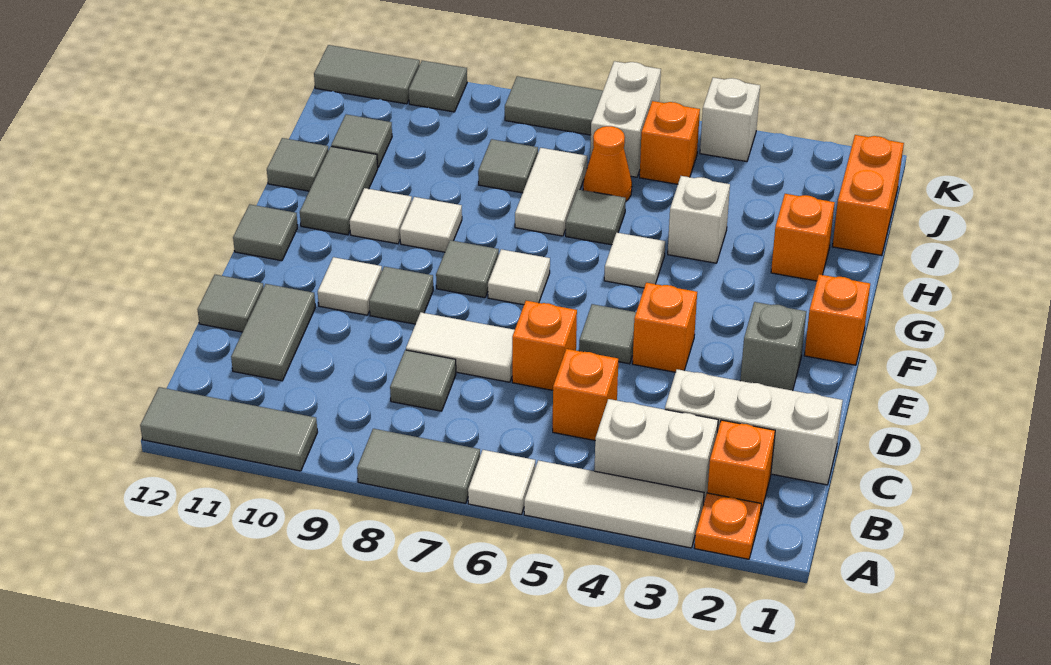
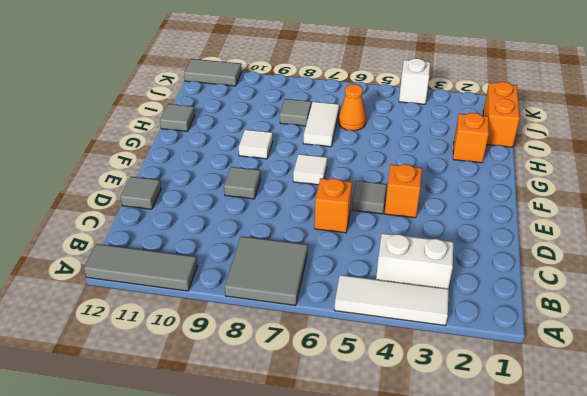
grey 2x2 tile [225,236,308,306] -> grey 1x2 tile [357,429,480,503]
none -> orange 1x1 plate [695,493,761,559]
none -> white 1x1 tile [468,450,535,514]
none -> orange 1x1 brick [707,420,775,516]
none -> white 1x3 brick [665,369,843,485]

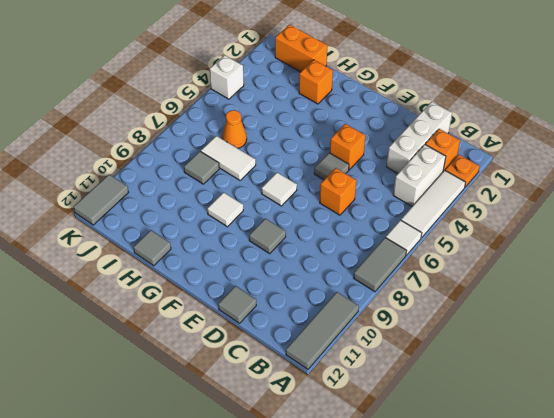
none -> orange 1x1 brick [553,349,618,440]
none -> grey 1x1 tile [390,350,456,411]
none -> grey 1x2 tile [231,284,315,381]
none -> white 1x2 tile [406,312,515,382]

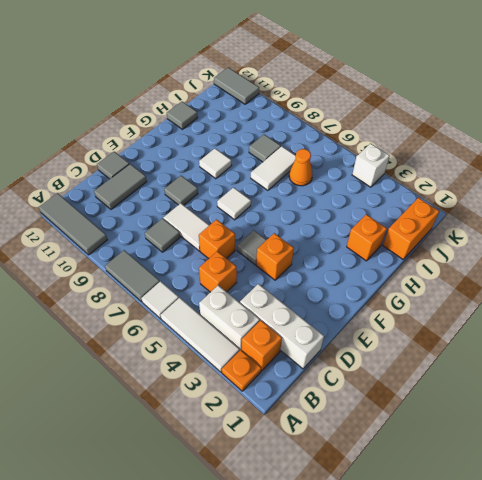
none -> grey 1x1 brick [740,302,806,391]
none -> white 1x1 tile [318,257,382,315]
none -> orange 1x1 brick [804,274,870,365]
none -> grey 1x1 tile [436,240,499,298]

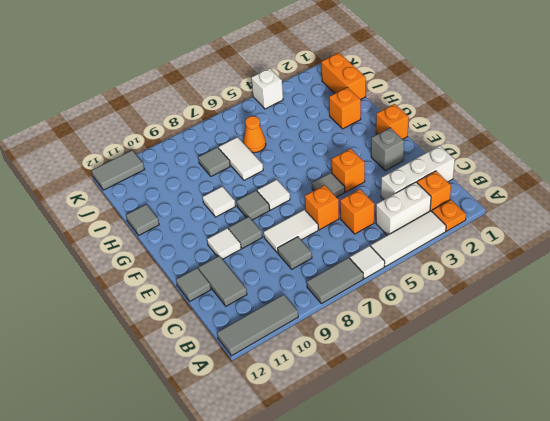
none -> grey 1x1 tile [233,204,298,261]
none -> white 1x1 tile [604,233,665,288]
none -> white 1x1 tile [350,188,412,244]
none -> grey 1x2 tile [300,147,378,235]

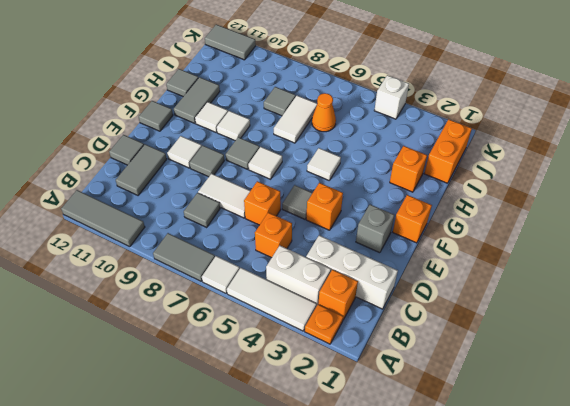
none -> white 1x1 brick [668,176,730,263]
none -> grey 1x1 tile [566,189,626,245]
none -> grey 1x1 tile [331,114,392,167]
none -> orange 1x1 brick [640,101,700,184]

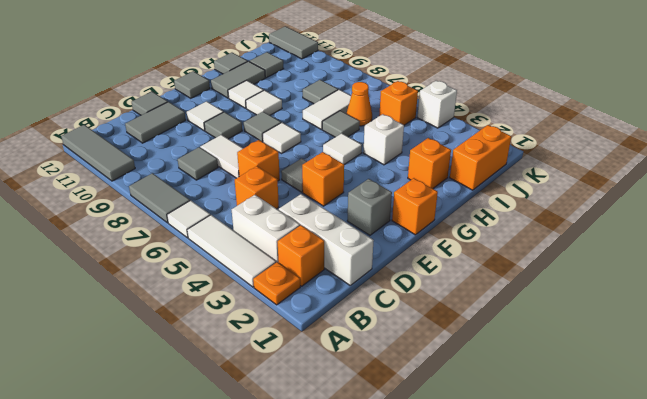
none -> white 1x2 brick [590,61,661,177]
none -> grey 1x2 tile [505,76,603,135]
none -> grey 1x1 tile [409,61,467,112]

